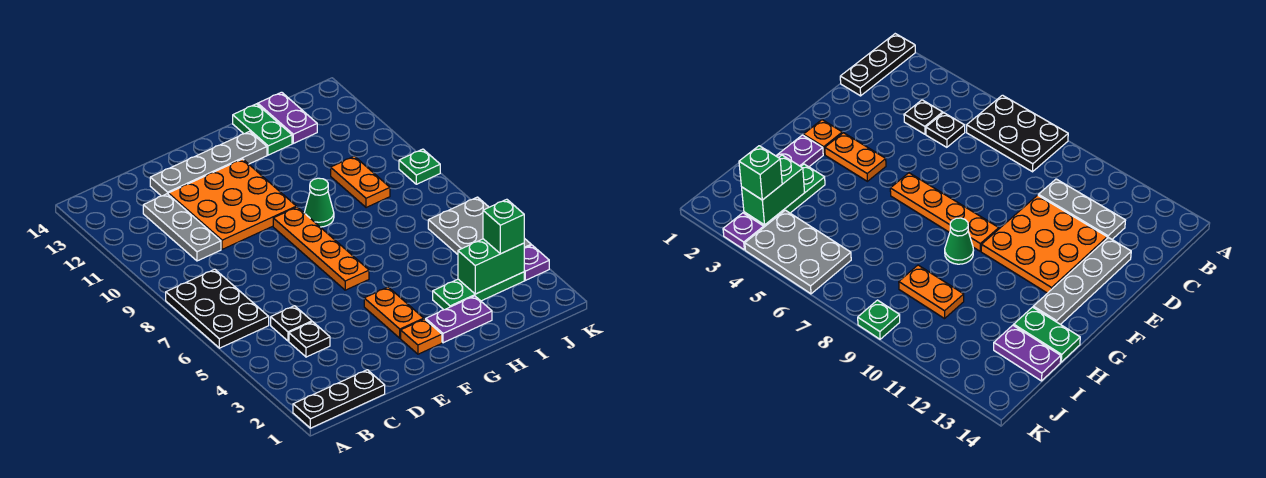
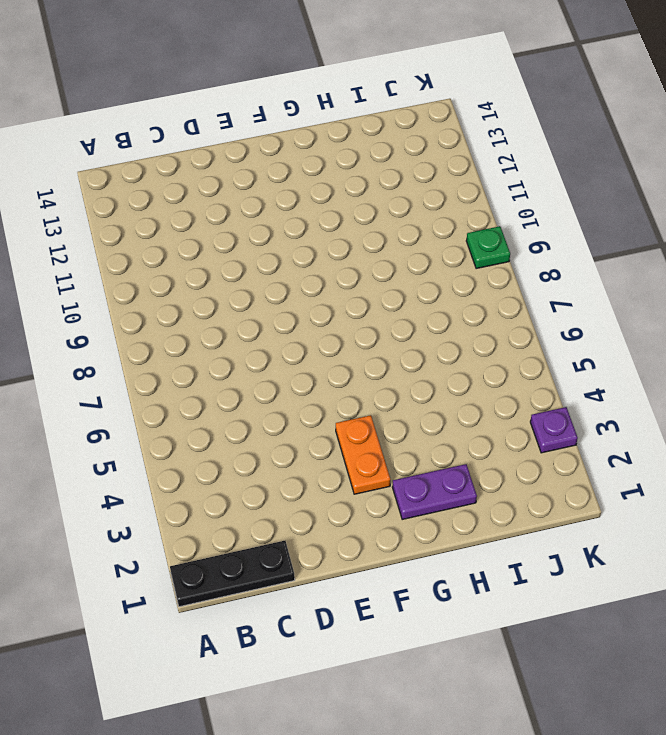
none -> black 2x3 plate [166,269,269,348]
none -> black 1x1 plate [289,322,330,357]
none -> black 1x1 plate [271,306,312,341]

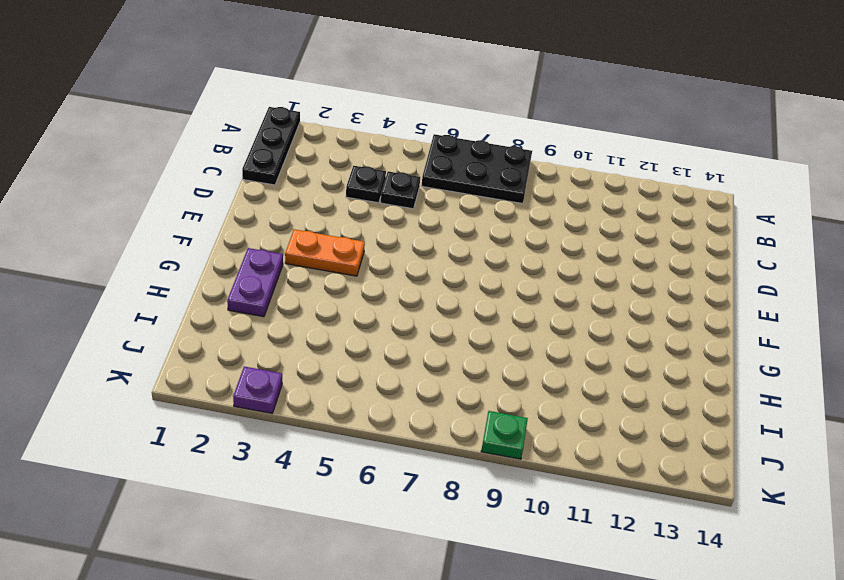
none -> grey 1x3 plate [143,194,221,261]
none -> orange 3x3 plate [168,159,296,249]
none -> grey 1x4 plate [150,131,267,196]

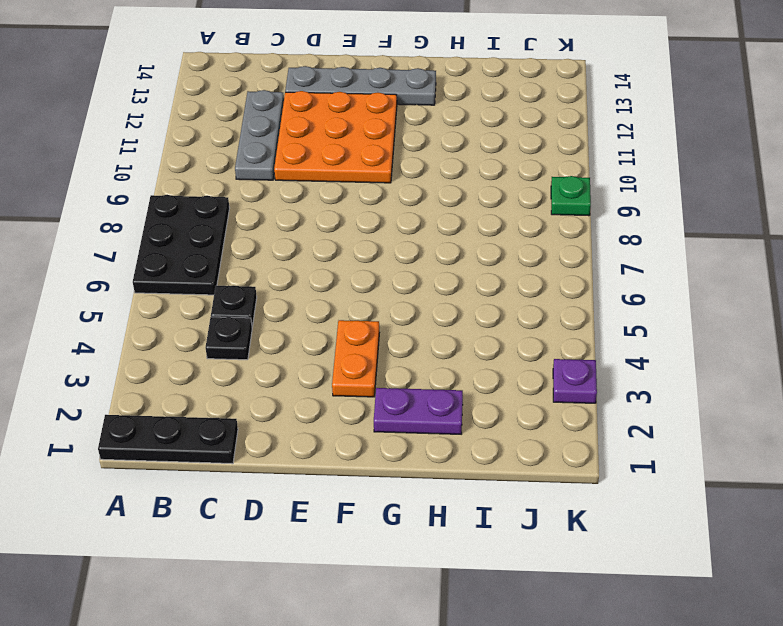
none -> orange 1x1 plate [401,319,442,354]
none -> orange 1x4 plate [273,207,369,290]
none -> green 1x1 cone [304,178,334,227]

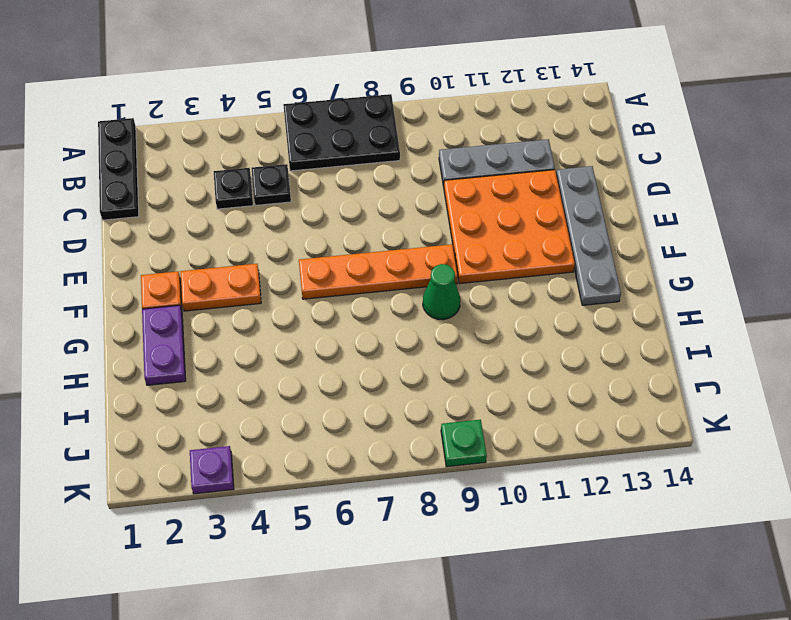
none -> green 1x3 plate [433,272,524,310]
none -> green 1x2 plate [233,104,292,155]
none -> orange 1x2 plate [331,156,390,208]

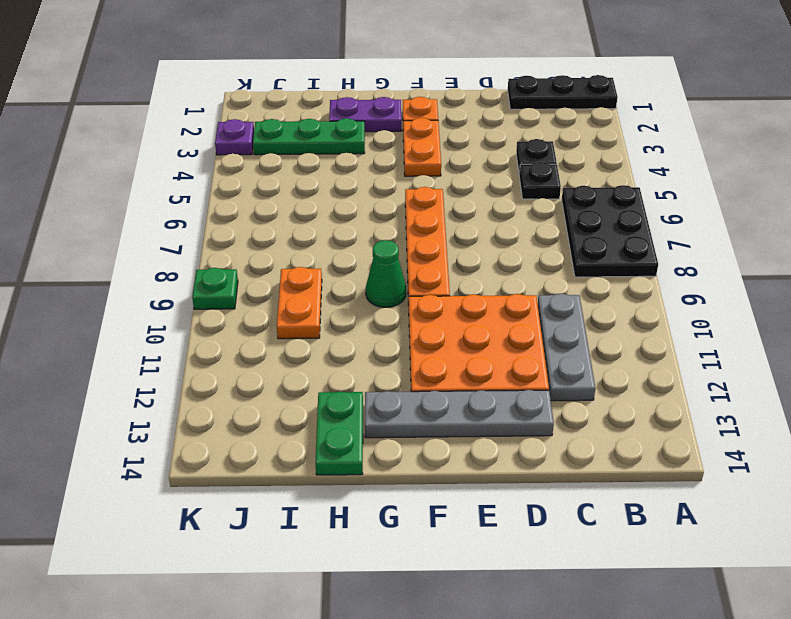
none -> purple 1x2 plate [258,92,317,143]
none -> grey 2x3 plate [428,197,531,254]
none -> green 1x2 brick [458,239,524,294]

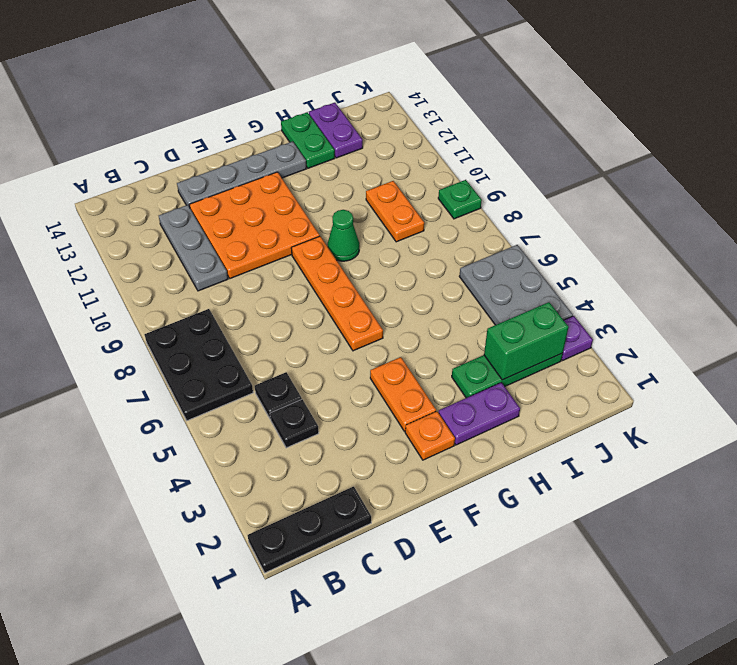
none -> green 1x1 brick [483,199,524,254]

